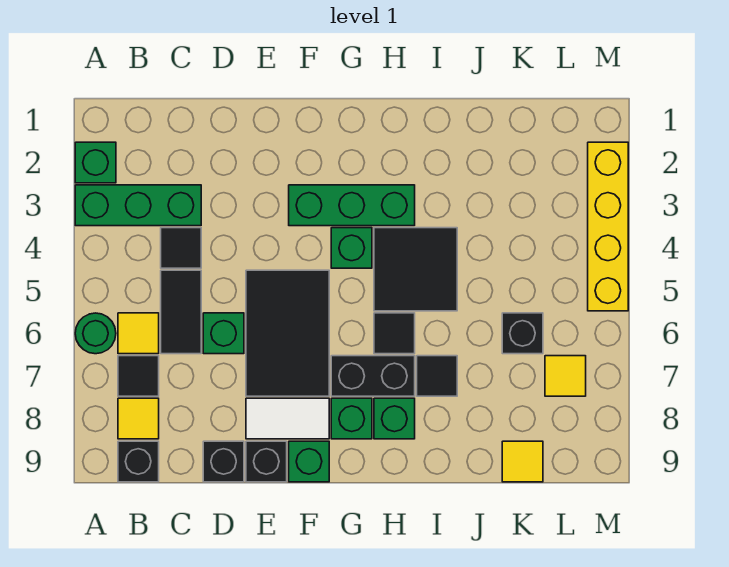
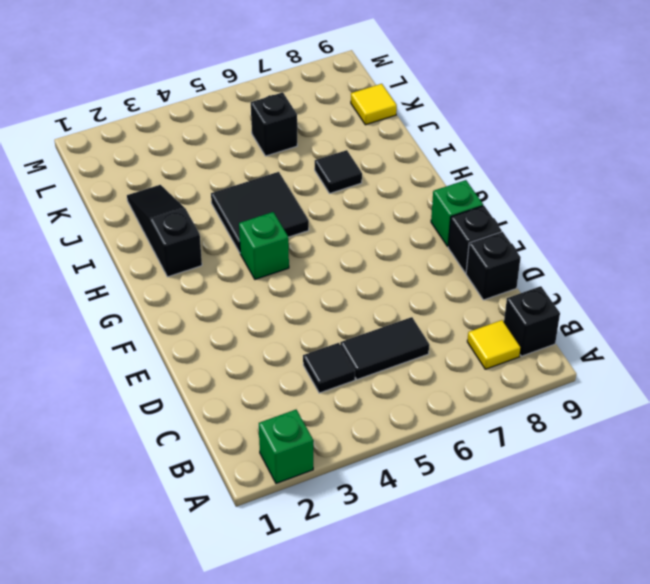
black 1x3 slope [127,185,202,277] -> none
none -> green 1x3 brick [75,185,201,226]
none -> green 1x1 round brick [75,313,116,354]
none -> yellow 1x1 tile [118,313,159,354]

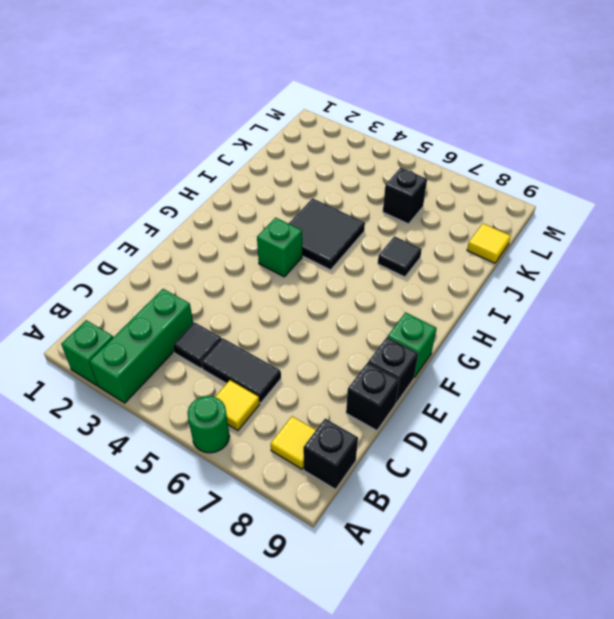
none -> black 1x1 tile [118,356,159,396]
none -> green 1x1 brick [203,313,244,354]
none -> black 2x3 tile [246,270,329,396]

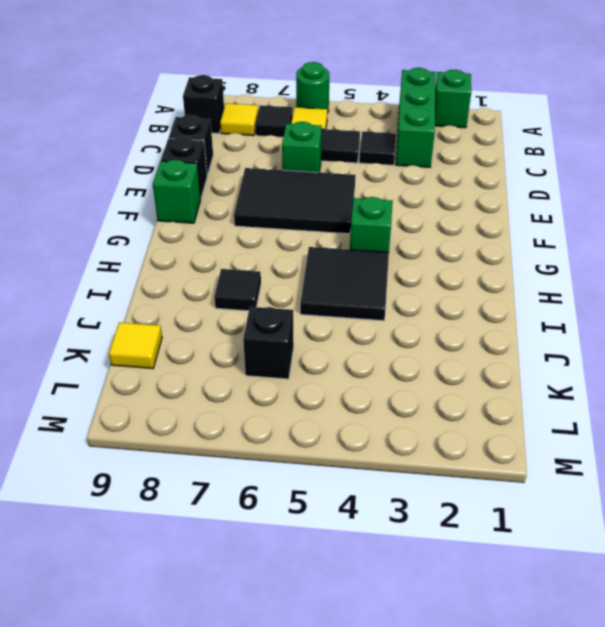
none -> white 1x2 tile [246,398,329,439]
none -> green 1x3 brick [289,185,415,226]
none -> black 1x2 brick [331,356,415,396]

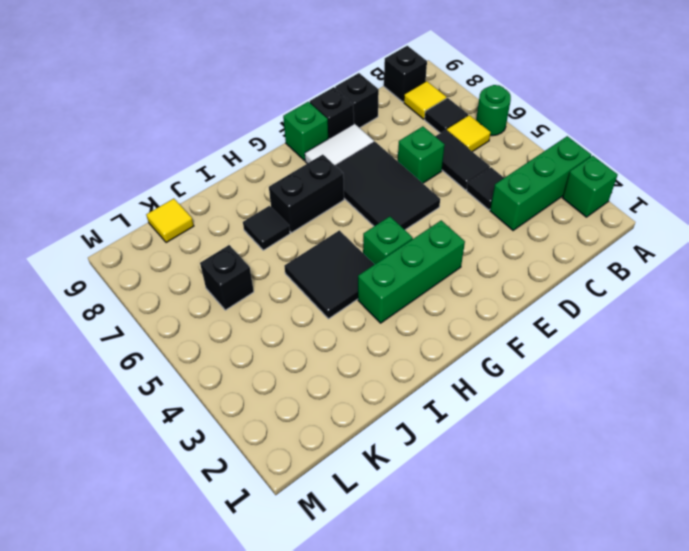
none -> green 1x1 brick [331,398,372,439]
none -> black 1x1 tile [374,313,415,354]
none -> green 1x1 brick [374,398,415,439]

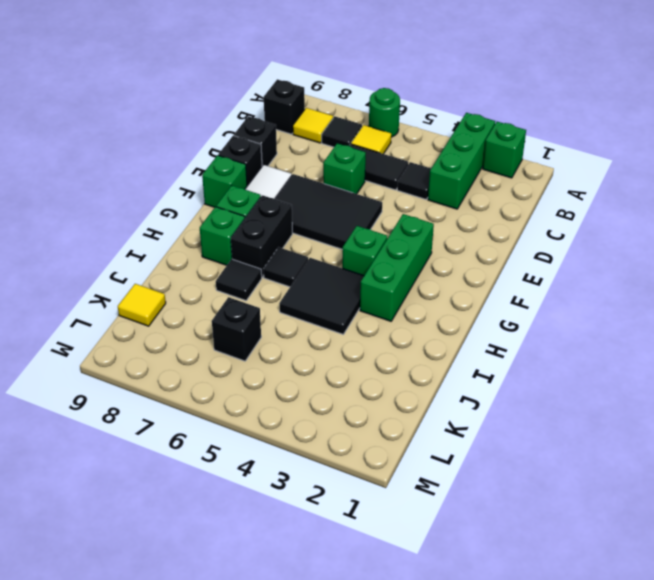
none -> yellow 1x1 tile [545,356,586,396]
none -> yellow 1x4 brick [588,142,628,311]

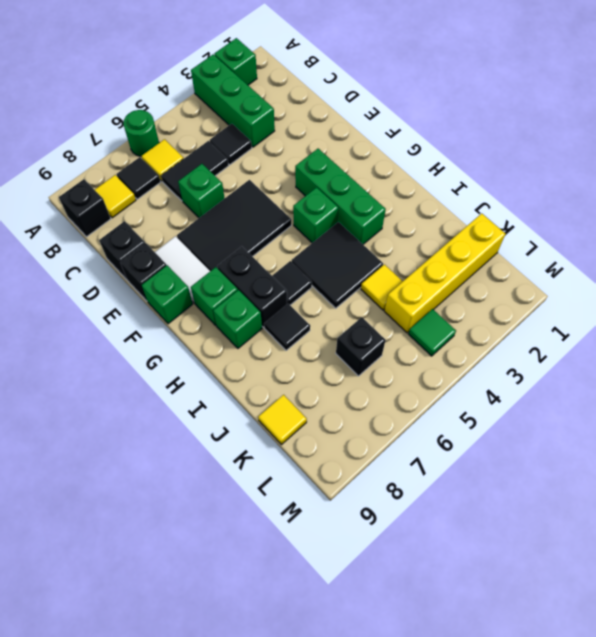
yellow 1x1 tile [361,264,403,310] -> yellow 1x1 tile moved to [545,356,586,396]
yellow 1x4 brick [384,213,505,333] -> yellow 1x4 brick moved to [588,142,628,311]
green 1x1 tile [408,309,456,356] -> none

